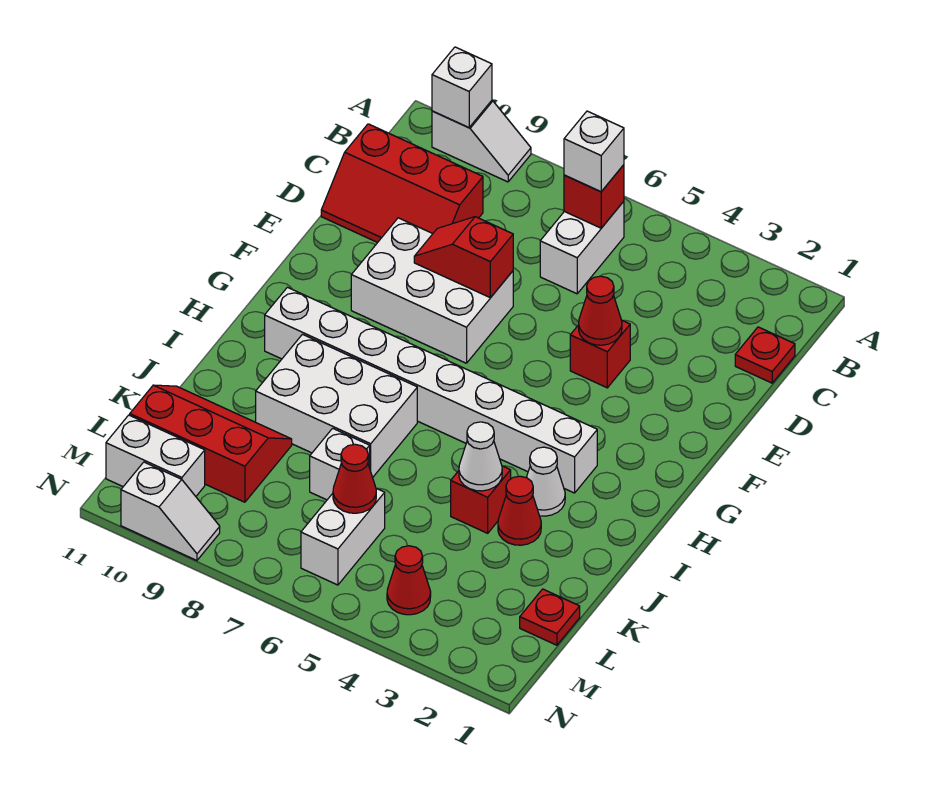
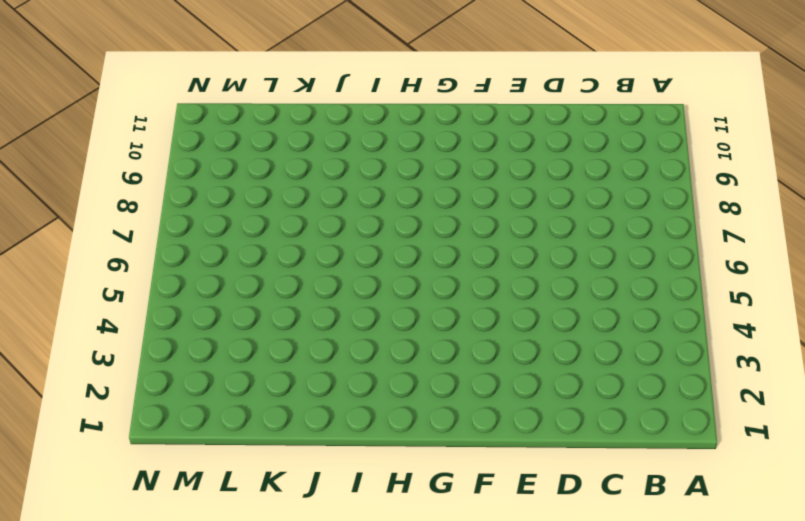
none -> white 1x2 slope [432,101,531,182]
none -> white 1x2 brick [540,201,624,294]
none -> red 1x1 plate [735,327,795,383]

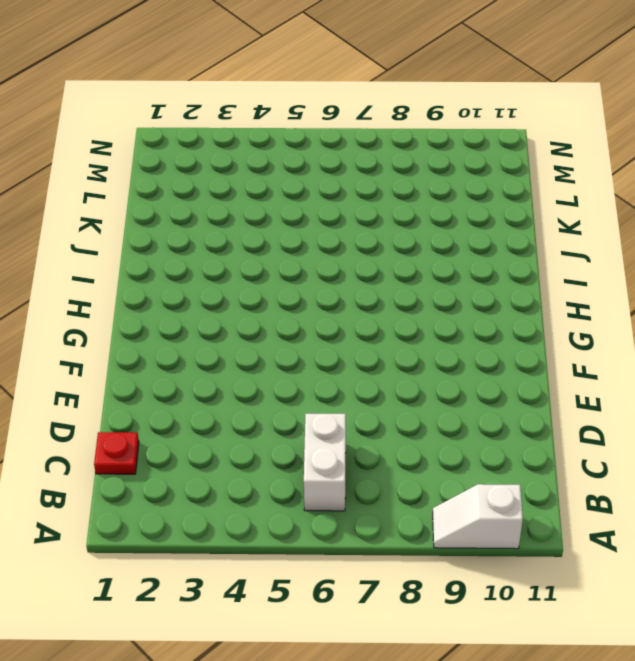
none -> red 2x3 slope [321,124,483,243]
none -> red 1x1 brick [570,321,630,388]
none -> white 2x3 brick [351,218,513,363]

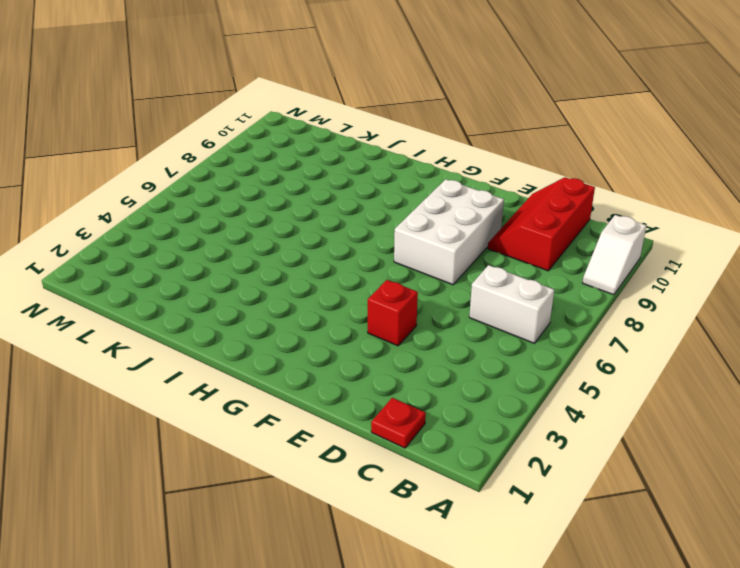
none -> white 1x8 brick [265,287,597,493]
none -> white 1x1 cone [526,447,565,516]
none -> white 2x3 brick [256,334,417,477]

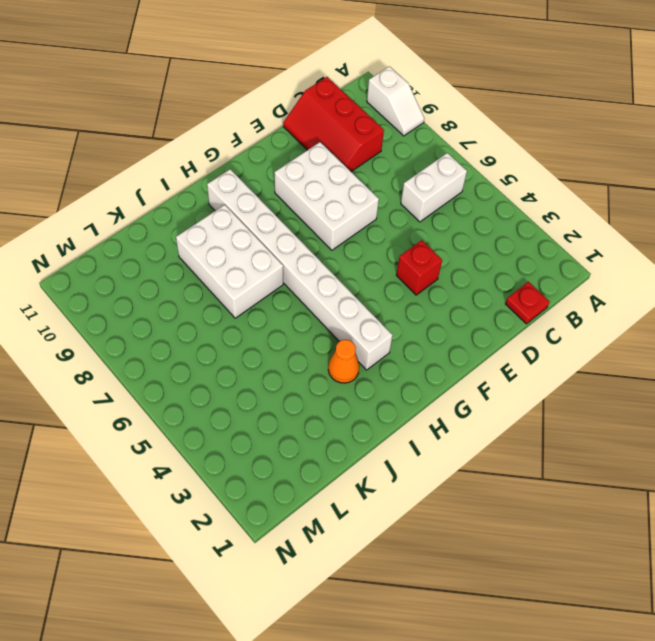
orange 1x1 cone [328,340,359,383] -> white 1x1 cone [526,447,565,516]
none -> red 1x1 cone [498,476,541,545]
none -> red 1x1 brick [451,466,511,533]
none -> white 1x1 brick [310,428,370,500]

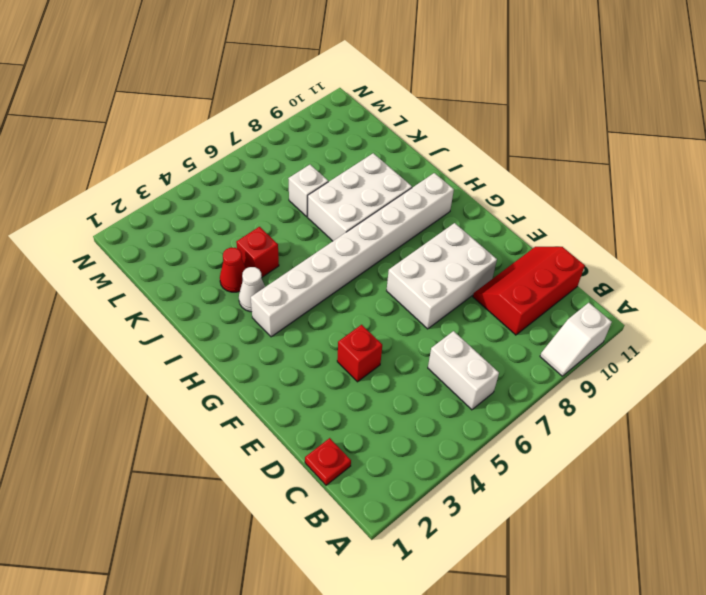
none -> red 2x3 slope [130,385,292,502]
none -> red 1x1 plate [520,589,580,645]
none -> white 1x2 brick [301,488,385,585]

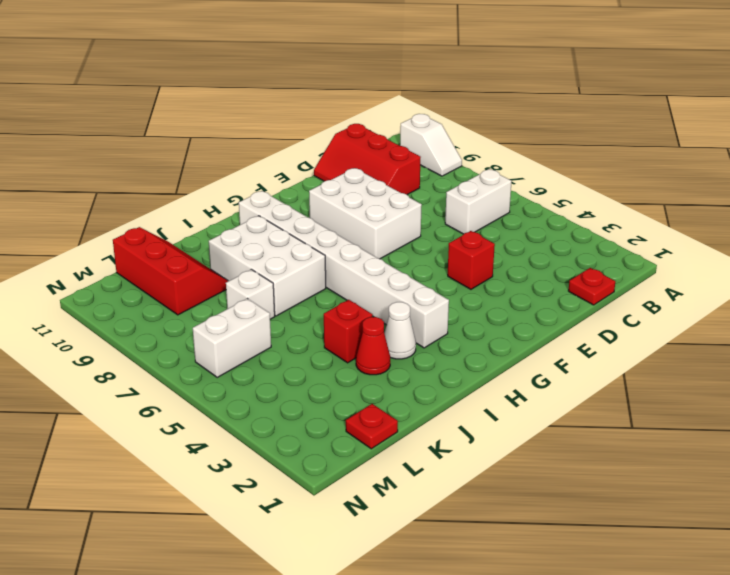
none -> red 1x1 cone [387,546,431,615]
none -> white 1x2 brick [106,415,205,496]
none -> white 1x2 slope [121,462,220,560]

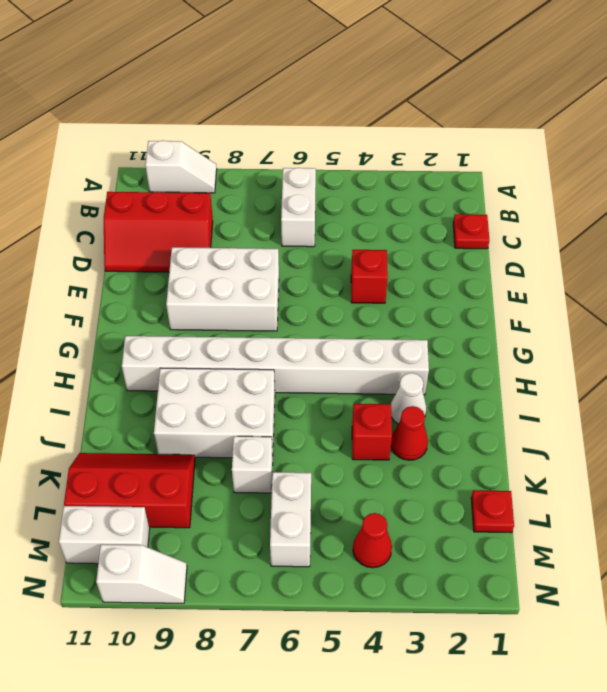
none -> white 1x1 brick [432,47,492,128]
none -> red 1x1 brick [564,165,624,228]
none -> red 1x1 cone [579,276,622,345]

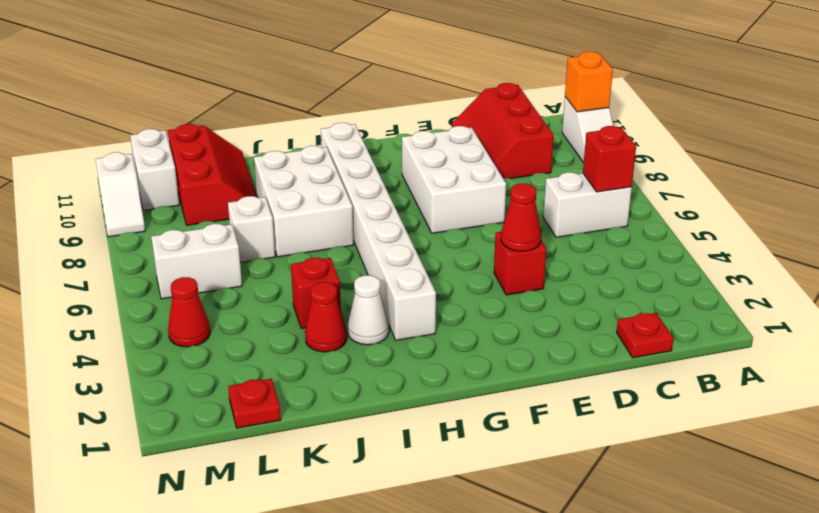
orange 1x1 brick [565,52,613,112] -> white 1x1 brick [432,47,492,128]
none -> red 1x2 slope [414,217,513,298]
none -> white 1x1 cone [459,422,502,491]
none -> red 1x1 cone [333,444,376,513]

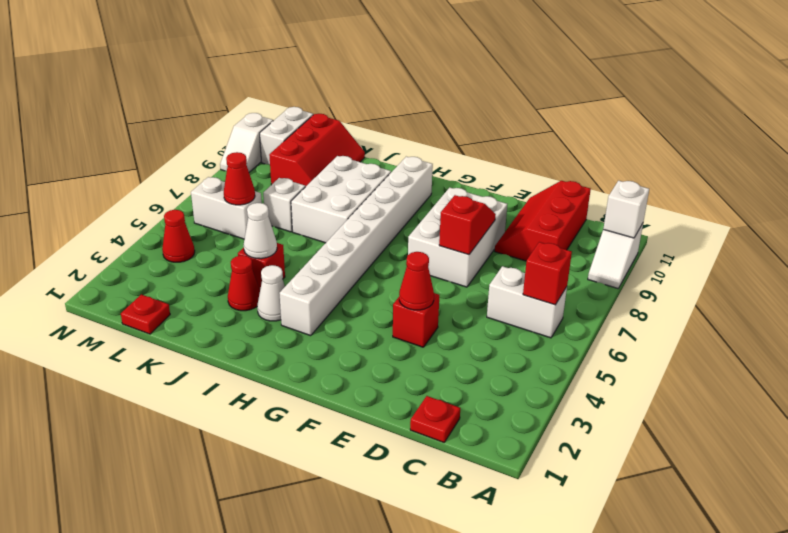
none -> white 1x1 brick [564,111,624,192]

